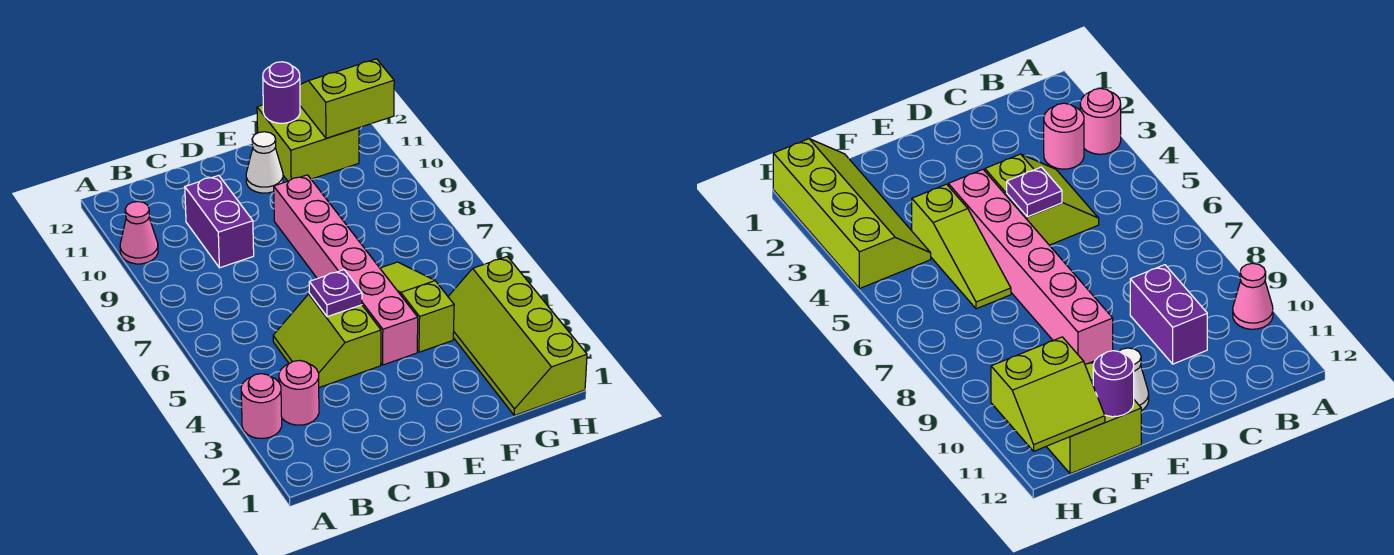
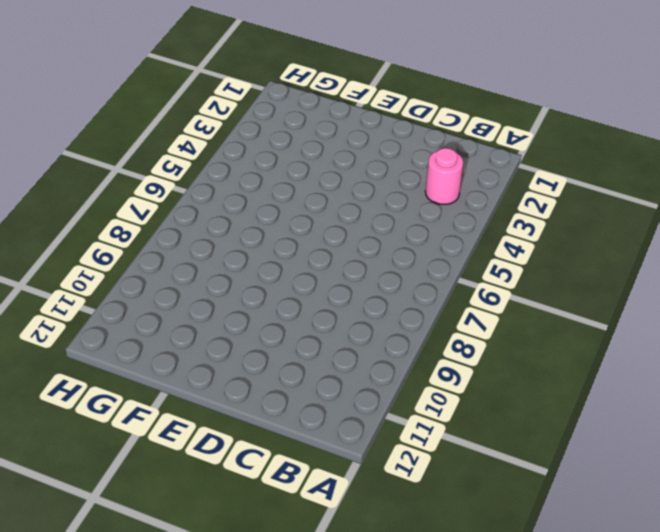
none -> pink 1x1 round brick [241,374,282,438]
none -> pink 1x1 cone [120,201,158,264]
none -> lime 2x2 slope [273,294,381,387]

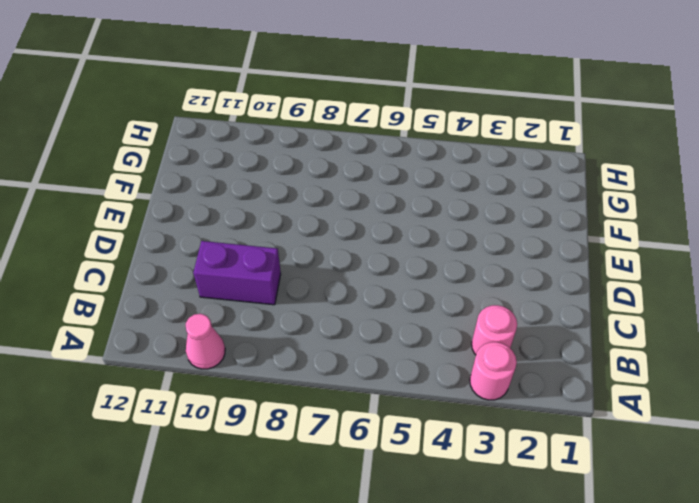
none -> lime 2x2 slope [273,294,381,387]
none -> pink 1x6 brick [274,175,418,365]
none -> white 1x1 cone [246,132,283,193]

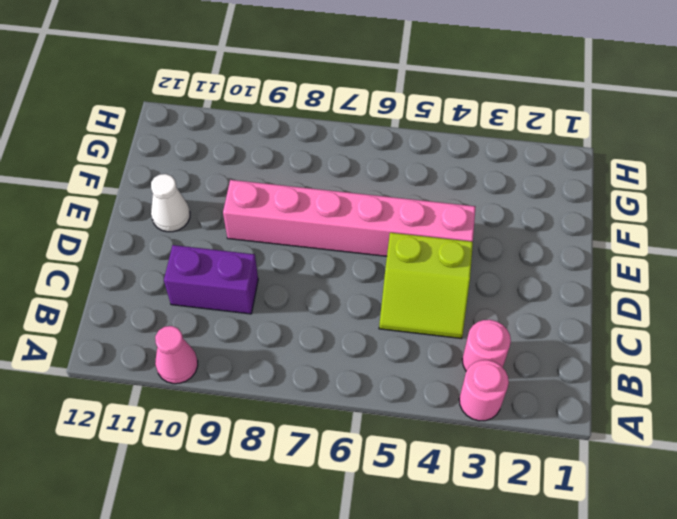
none -> lime 1x3 slope [380,262,454,352]
none -> lime 2x2 brick [257,105,359,181]
none -> lime 2x4 slope [448,256,587,415]

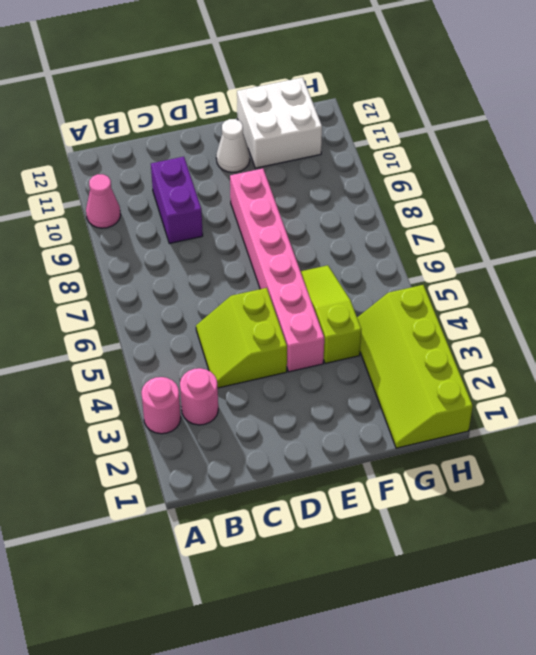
white 2x2 brick [237,77,322,168] -> lime 2x2 brick [257,105,359,181]
none -> purple 1x1 plate [309,270,362,317]
none -> purple 1x1 round brick [263,62,300,123]
none -> lime 2x2 slope [300,59,394,138]

